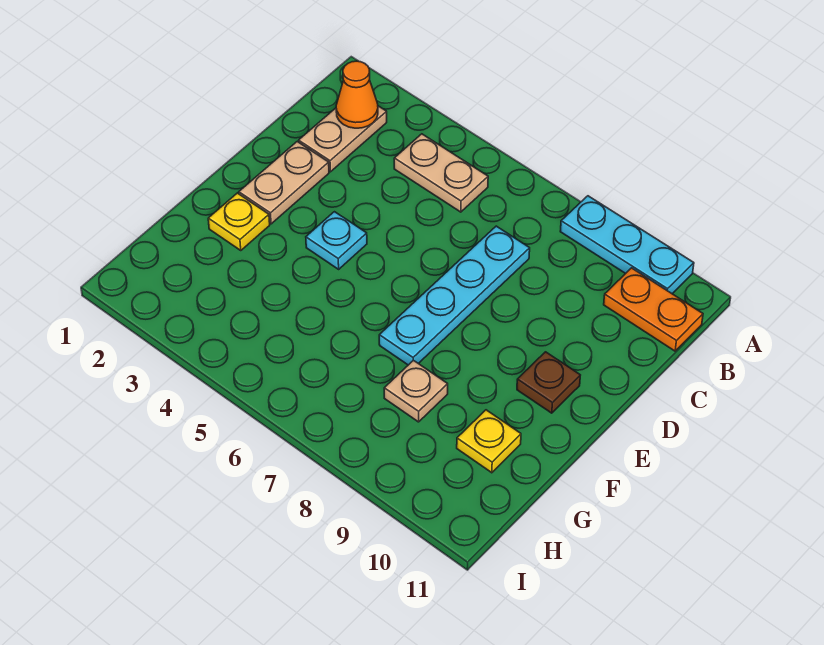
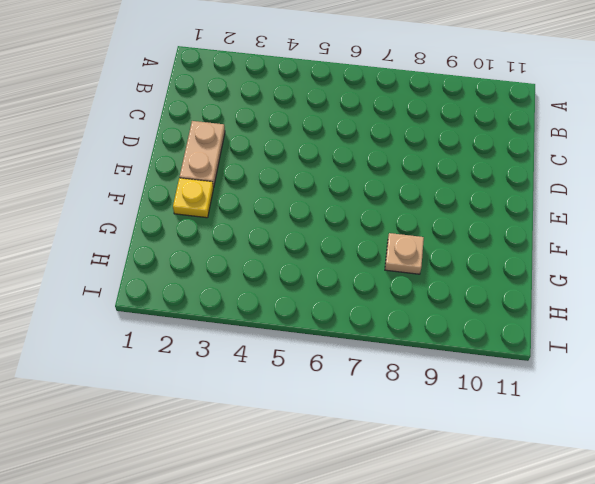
none -> cyan 1x3 plate [560,196,694,294]
none -> tan 1x2 plate [299,106,387,172]
none -> tan 1x2 plate [394,134,488,212]

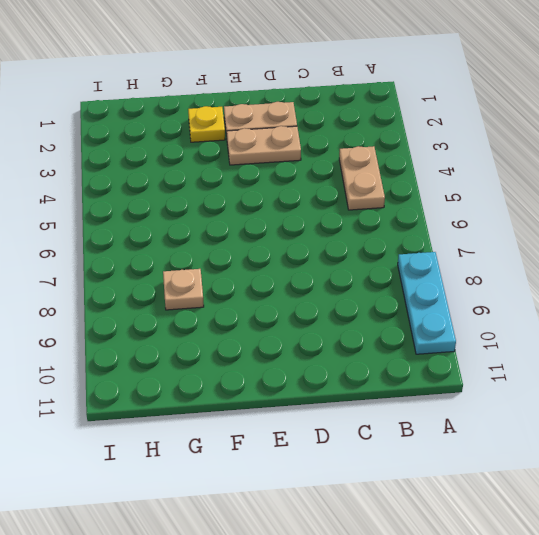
tan 1x2 plate [227,126,301,165] -> tan 1x2 plate moved to [299,106,387,172]
none -> orange 1x2 plate [604,268,703,351]
none -> cyan 1x4 plate [379,226,530,365]
none -> cyan 1x1 plate [306,212,367,269]

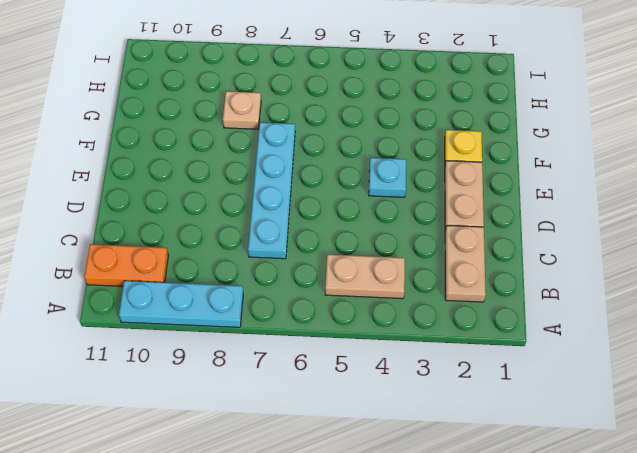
none -> brown 1x1 plate [517,352,580,413]
none -> yellow 1x1 plate [457,410,521,473]
none -> orange 1x1 cone [336,61,378,128]

